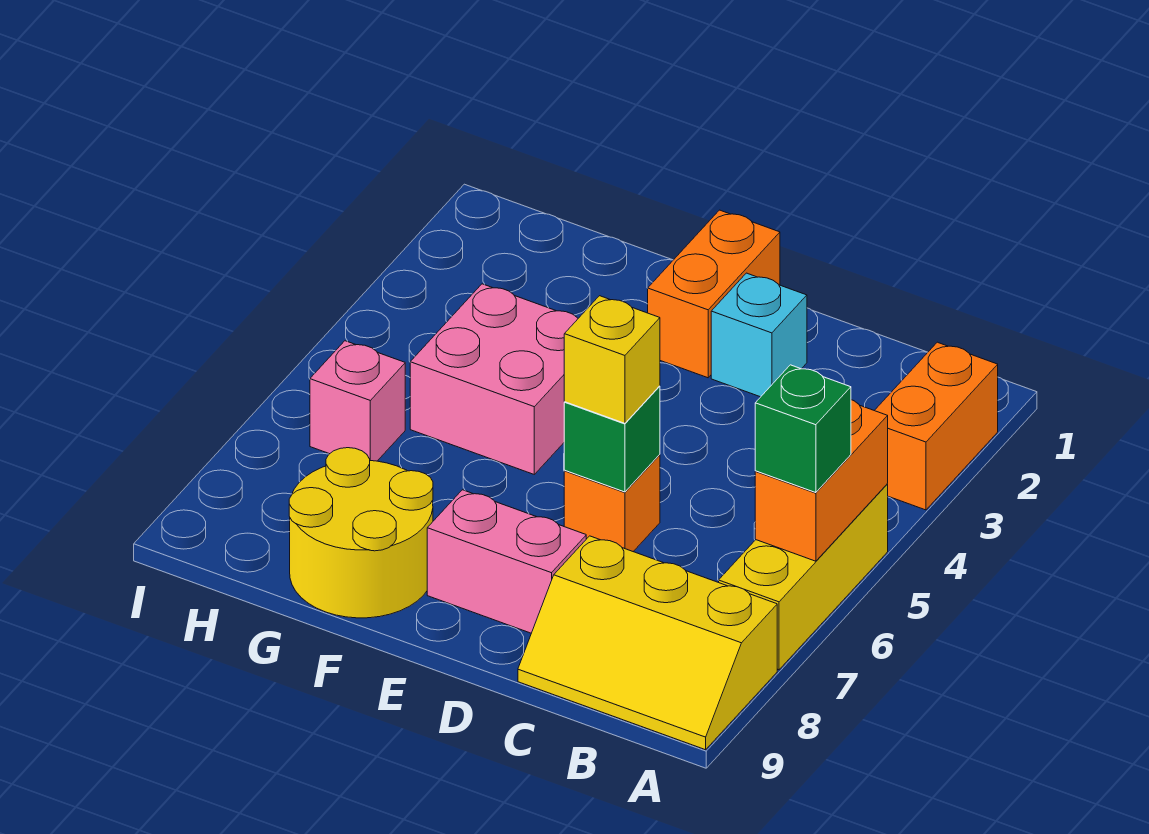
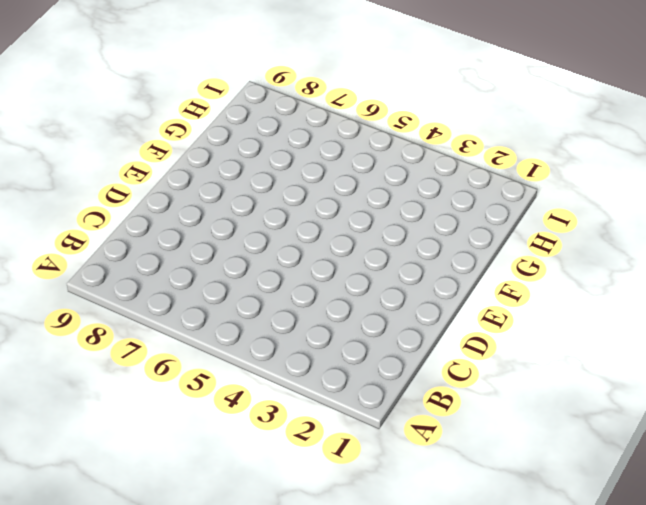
none -> orange 1x2 brick [874,342,998,510]
none -> yellow 1x3 brick [719,484,888,670]
none -> yellow 2x3 slope [518,536,777,750]

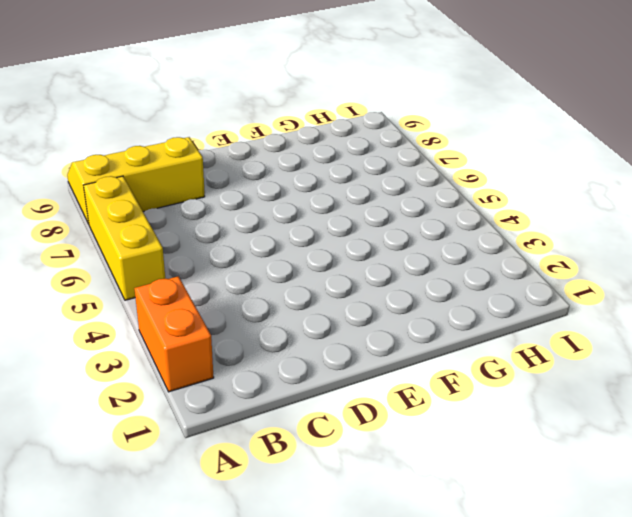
none -> cyan 1x1 brick [711,273,807,397]
none -> orange 1x1 brick [564,455,660,552]
none -> pink 1x2 brick [427,490,586,633]

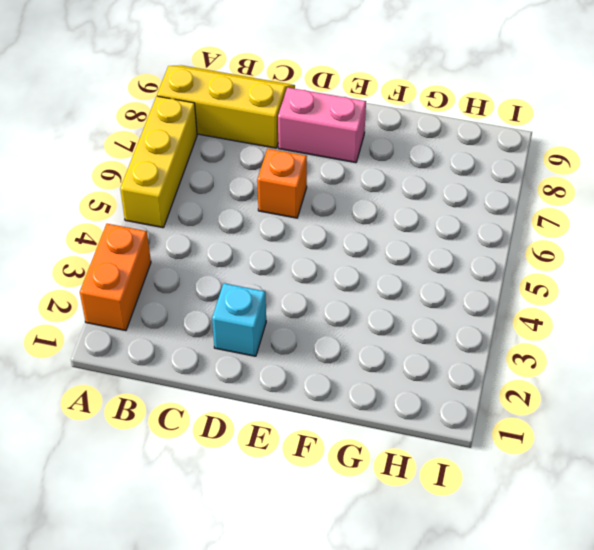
none -> orange 1x2 brick [648,210,780,378]
none -> pink 2x2 brick [410,284,578,474]
none -> yellow 2x2 round brick [289,448,433,618]

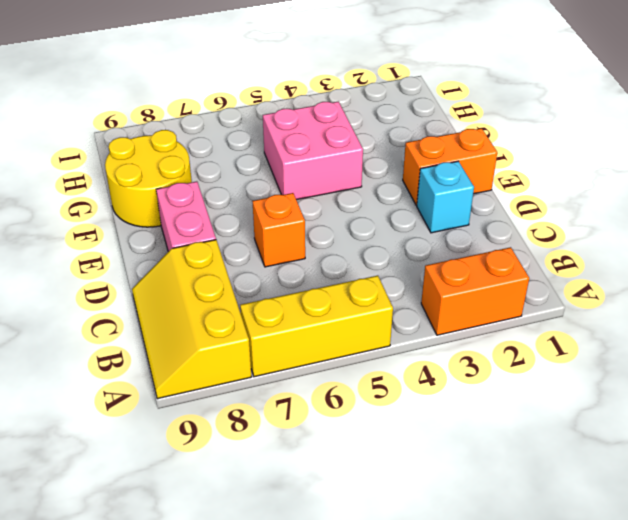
none -> pink 1x1 brick [310,341,405,461]
none -> orange 1x2 brick [755,400,888,561]
none -> green 1x1 brick [564,386,660,492]

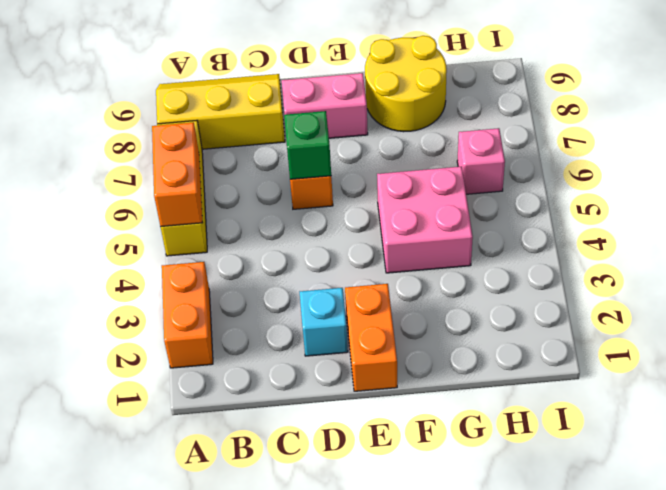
none -> green 1x1 brick [755,365,851,493]
none -> yellow 1x1 brick [564,296,660,423]

